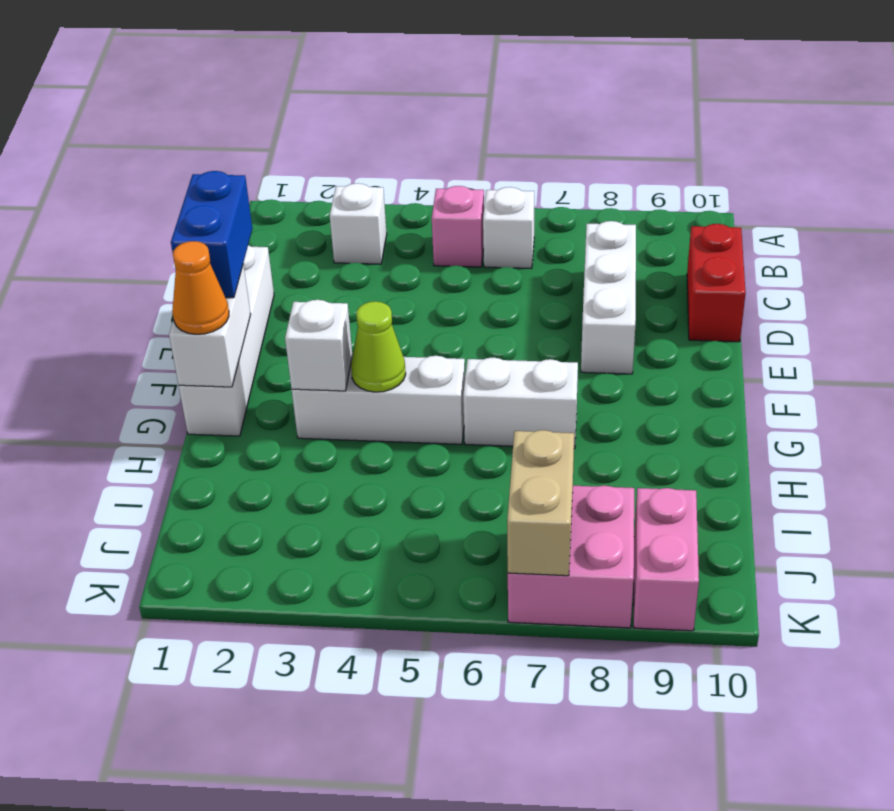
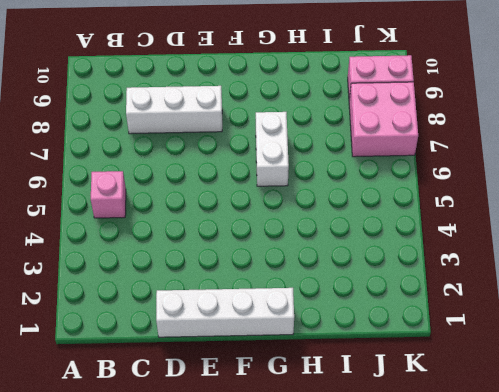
none -> white 1x1 brick [330,183,387,264]
none -> white 1x1 brick [483,187,534,269]
none -> red 1x2 brick [687,224,746,342]

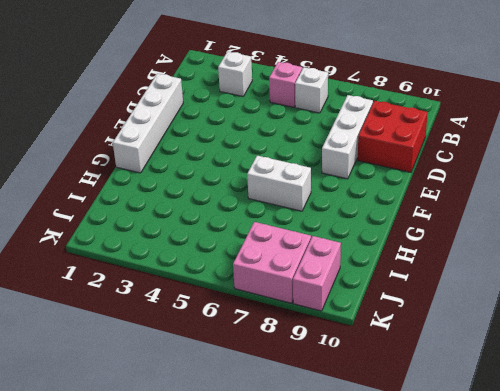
red 2x2 brick [358,101,428,172] -> red 1x2 brick [687,224,746,342]
none -> white 1x3 brick [292,355,465,444]
none -> white 1x2 brick [169,265,251,387]
none -> white 1x1 brick [285,300,352,391]

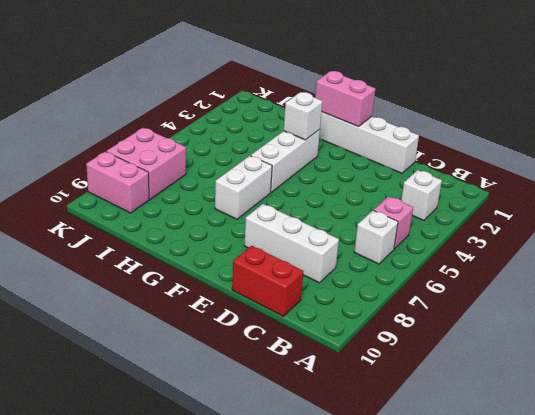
pink 1x2 brick [315,71,375,126] -> white 1x2 brick [169,265,251,387]
none -> lime 1x1 cone [351,301,406,392]
none -> tan 1x2 brick [507,430,574,576]
none -> blue 1x2 brick [171,171,252,298]

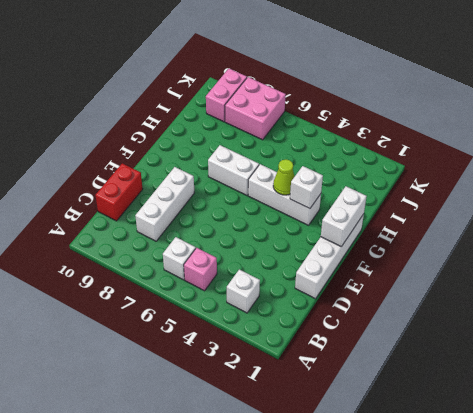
none -> tan 1x2 brick [507,430,574,576]
none -> blue 1x2 brick [171,171,252,298]
none -> orange 1x1 cone [172,241,229,334]

